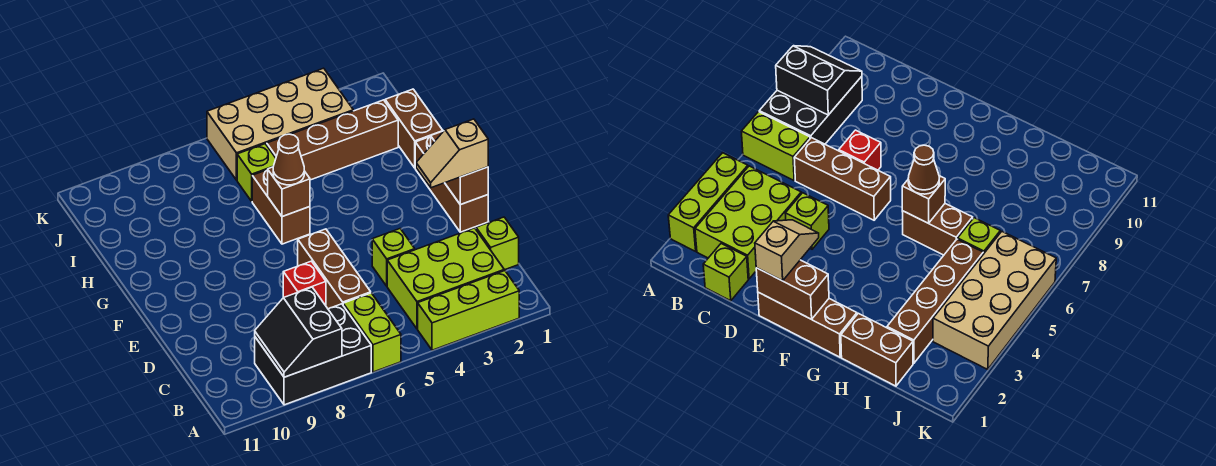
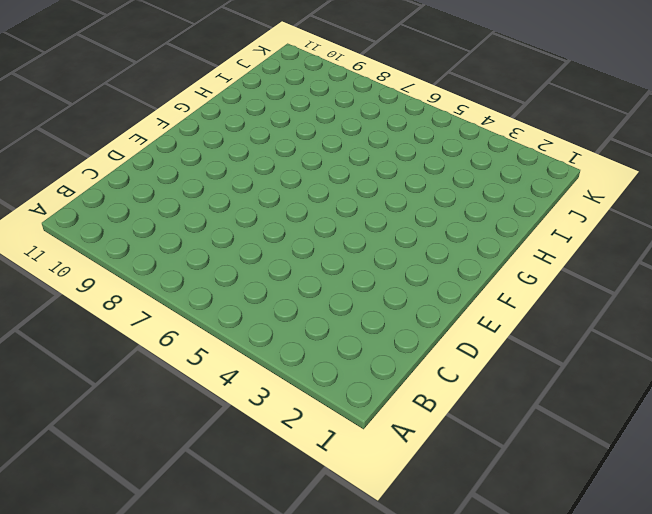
none -> lime 1x3 brick [418,271,519,350]
none -> lime 1x2 brick [343,293,401,372]
none -> black 2x3 brick [255,304,371,405]

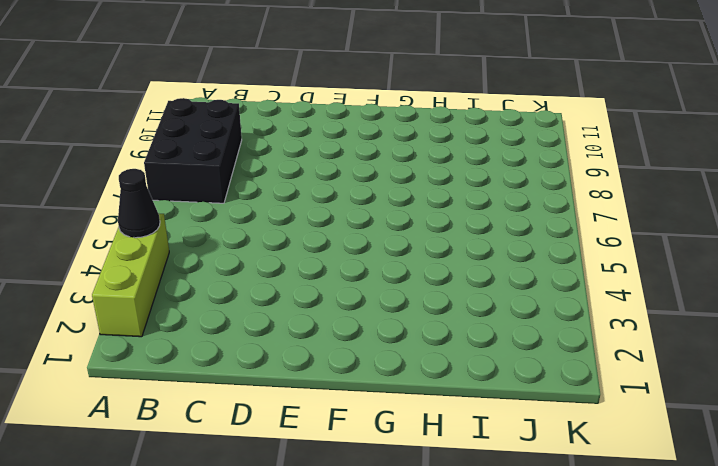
black 1x1 cone [118,169,160,238] -> none
none -> lime 1x2 brick [343,293,401,372]
none -> lime 2x3 brick [387,228,504,329]
none -> lime 1x1 brick [476,217,519,270]

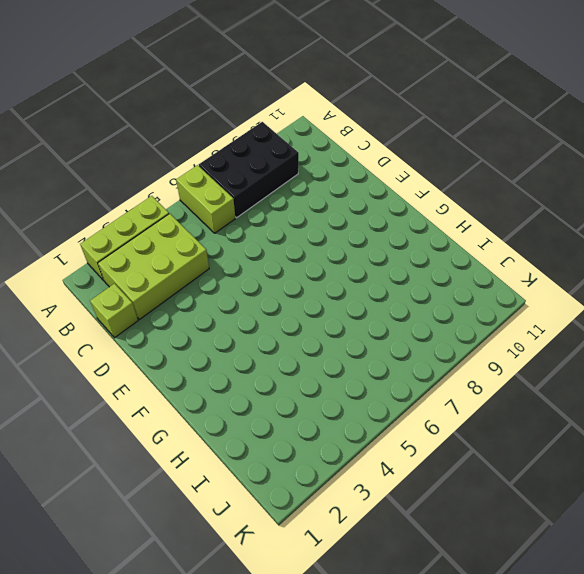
none -> brown 1x3 brick [298,229,371,309]
none -> lime 1x1 brick [372,229,415,286]
none -> red 1x1 brick [283,261,326,306]

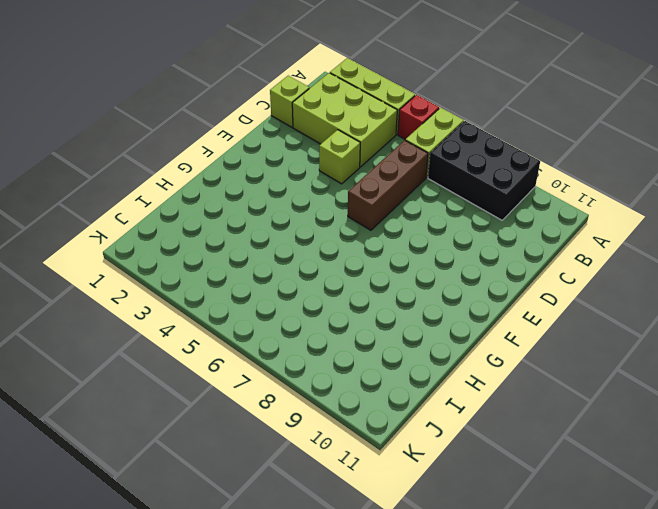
red 1x1 brick [398,95,439,139] -> red 1x1 brick moved to [283,261,326,306]
none -> brown 1x3 brick [415,137,488,232]
none -> brown 1x2 brick [252,170,310,244]
none -> brown 1x2 brick [385,89,443,168]

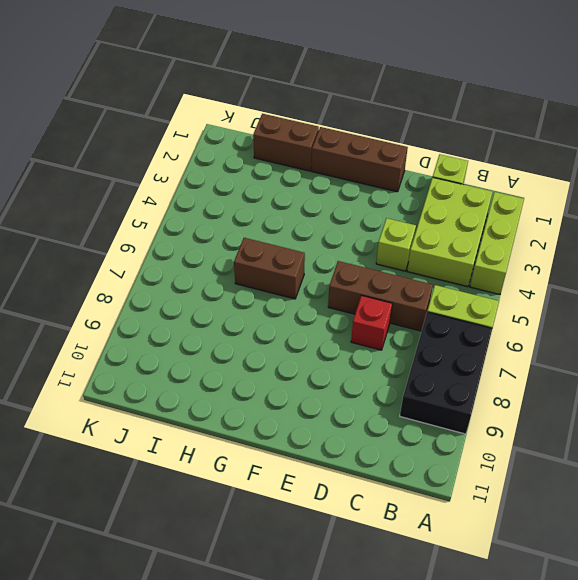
none -> brown 1x4 brick [267,100,398,180]
none -> lime 1x1 brick [237,144,276,201]
none -> tan 2x4 brick [207,68,353,180]

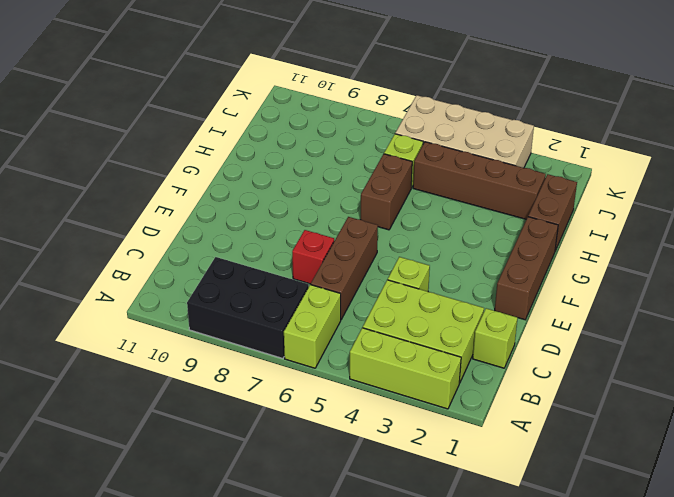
none -> black 2x2 slope [255,287,342,377]
none -> brown 1x2 brick [430,131,488,205]
none -> brown 1x1 brick [268,167,310,217]

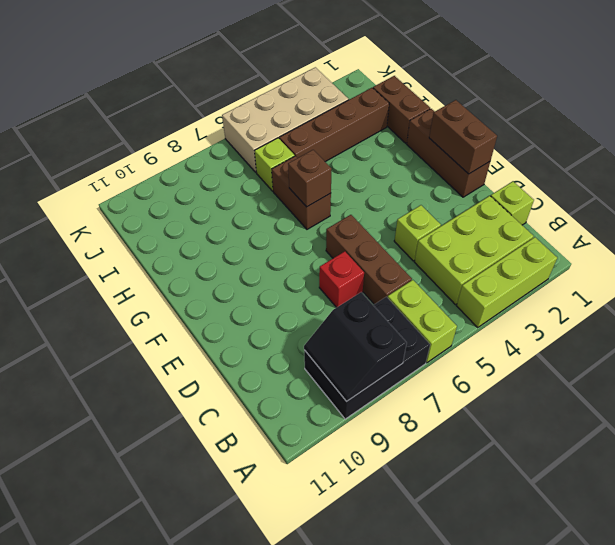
none -> tan 1x2 slope [416,119,488,188]
none -> brown 1x1 cone [273,134,304,185]

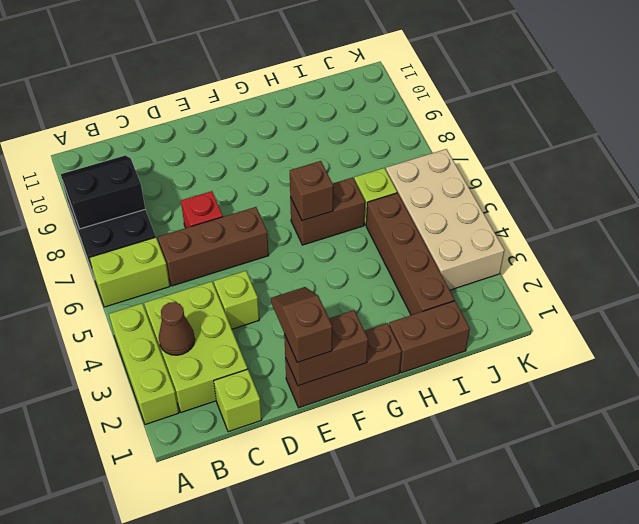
brown 1x1 cone [159,302,195,355] -> brown 1x1 cone moved to [273,134,304,185]
brown 1x2 slope [271,287,332,362] -> tan 1x2 slope [416,119,488,188]

